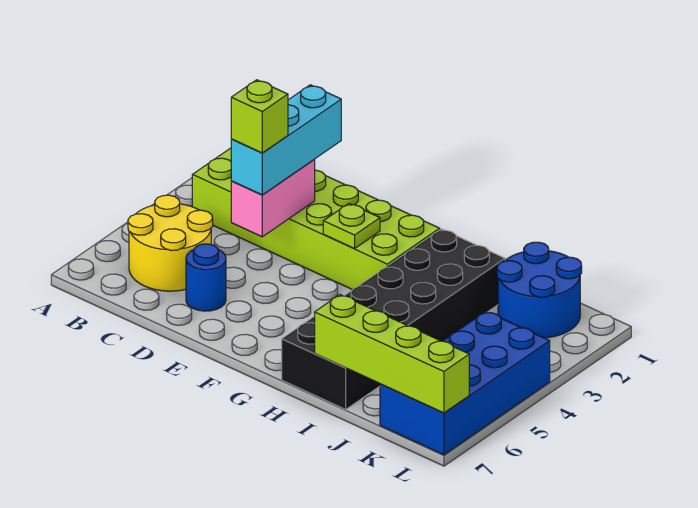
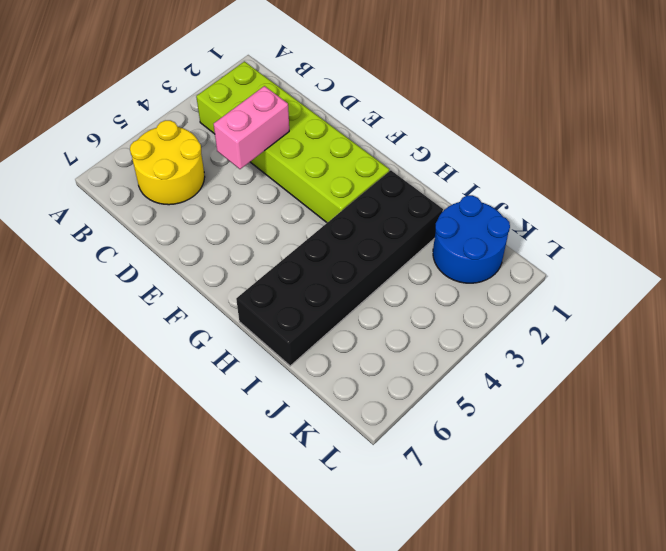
none -> blue 1x1 round brick [186,244,226,311]
none -> blue 2x4 brick [380,311,550,455]

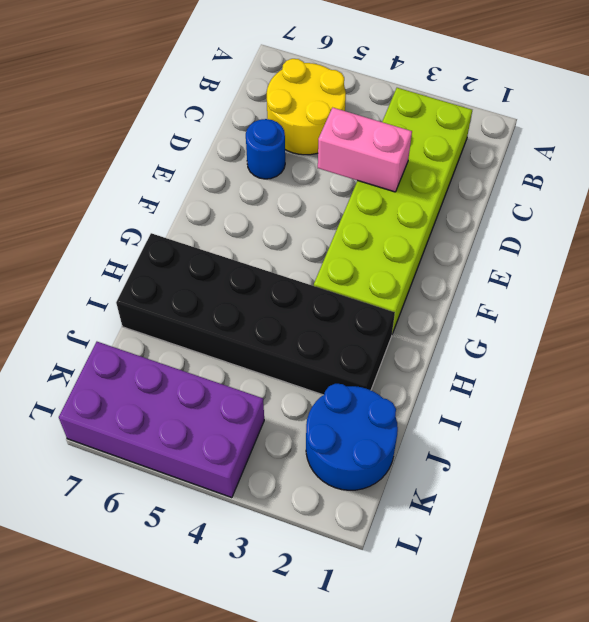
purple 2x4 brick [59,342,264,498] -> blue 2x4 brick [380,311,550,455]
none -> lime 1x1 plate [323,203,380,249]
none -> lime 1x4 brick [315,295,469,413]

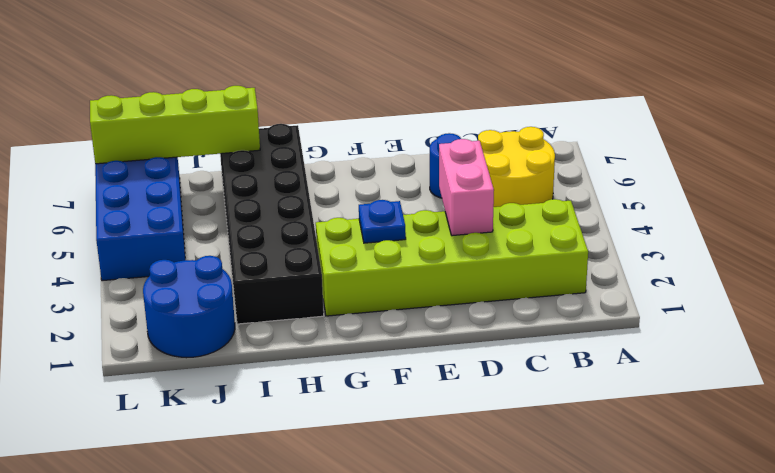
blue 1x1 plate [359,200,406,243] -> lime 1x1 plate [323,203,380,249]
none -> cyan 1x3 brick [231,85,341,195]
none -> lime 1x1 brick [231,80,288,153]

